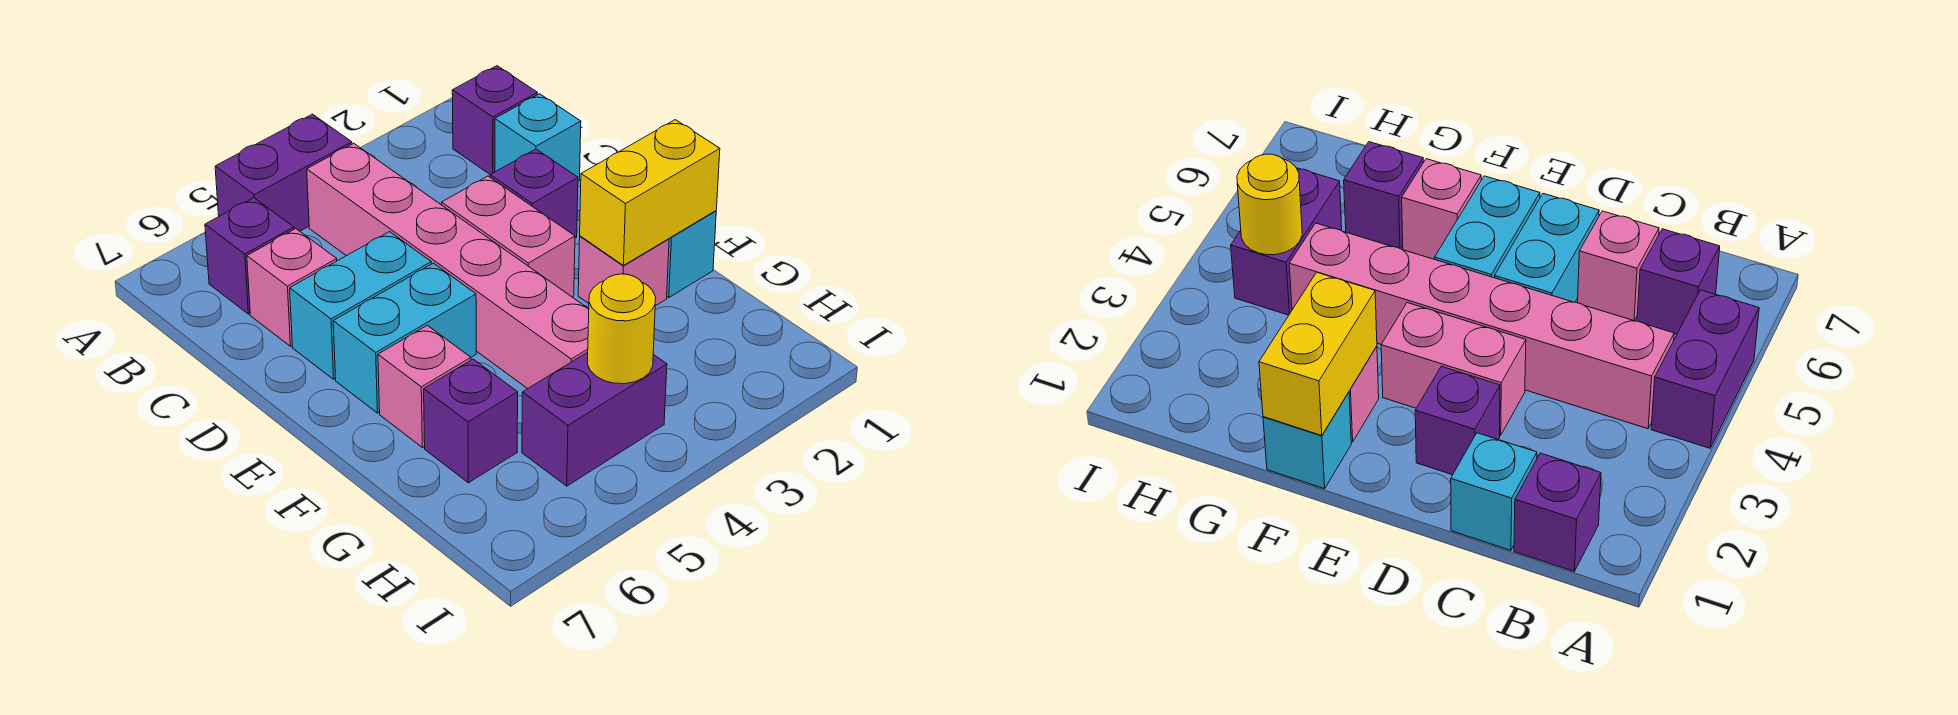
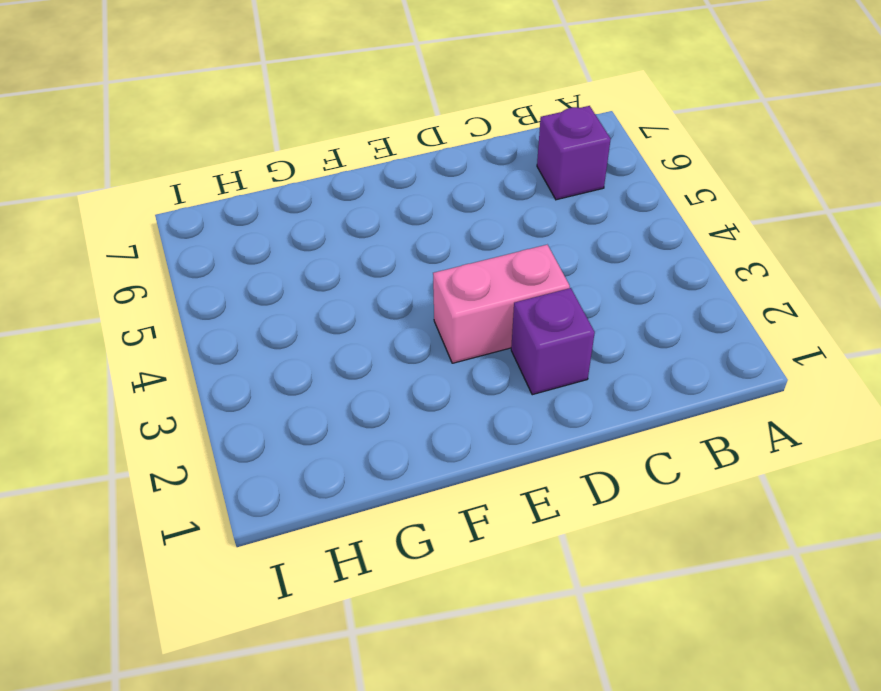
none -> purple 1x2 brick [215,114,352,231]
none -> purple 1x1 brick [452,66,537,175]
none -> pink 1x6 brick [307,143,589,389]

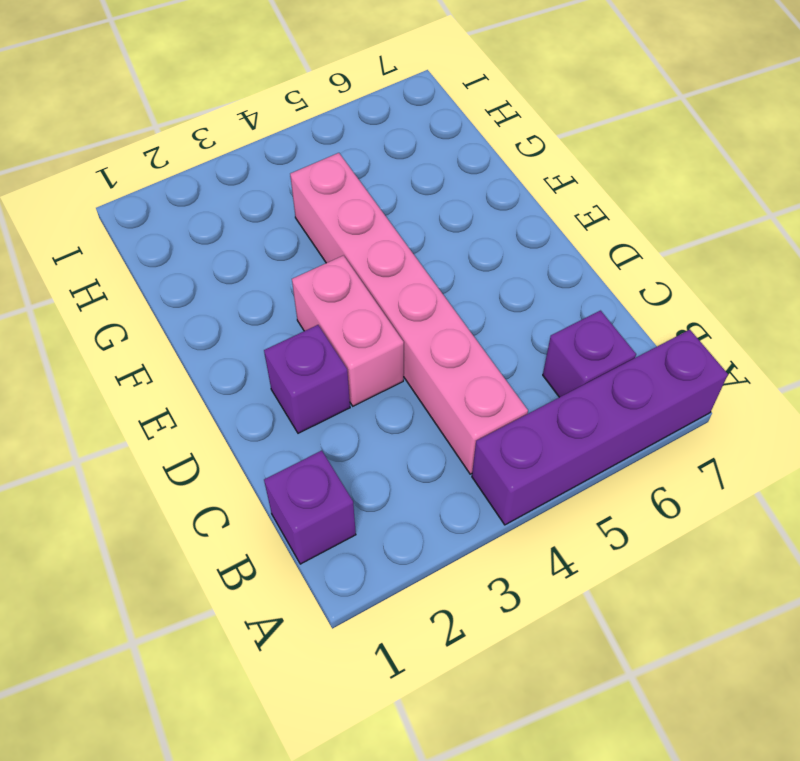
purple 1x4 brick [472,330,728,525] -> purple 1x2 brick [215,114,352,231]
none -> cyan 1x1 brick [495,94,581,181]
none -> pink 1x1 brick [247,229,337,346]
none -> cyan 1x2 brick [290,232,431,379]

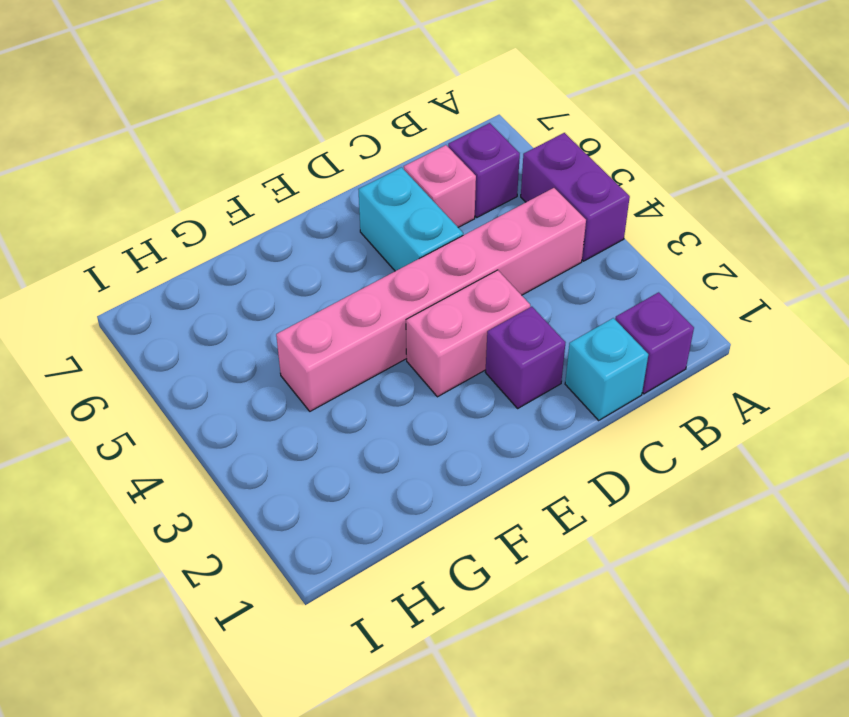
none -> cyan 1x2 brick [333,263,476,413]
none -> cyan 1x1 brick [667,211,716,298]
none -> pink 1x1 brick [578,236,669,306]

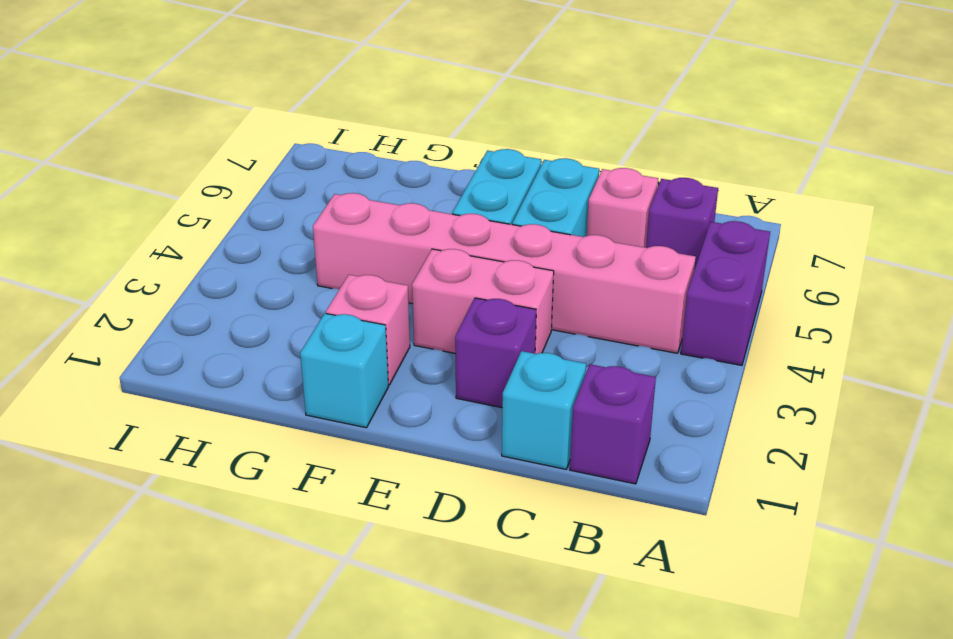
none -> pink 1x1 brick [378,325,471,447]
none -> purple 1x1 brick [424,359,518,483]
none -> purple 1x2 brick [522,352,667,486]

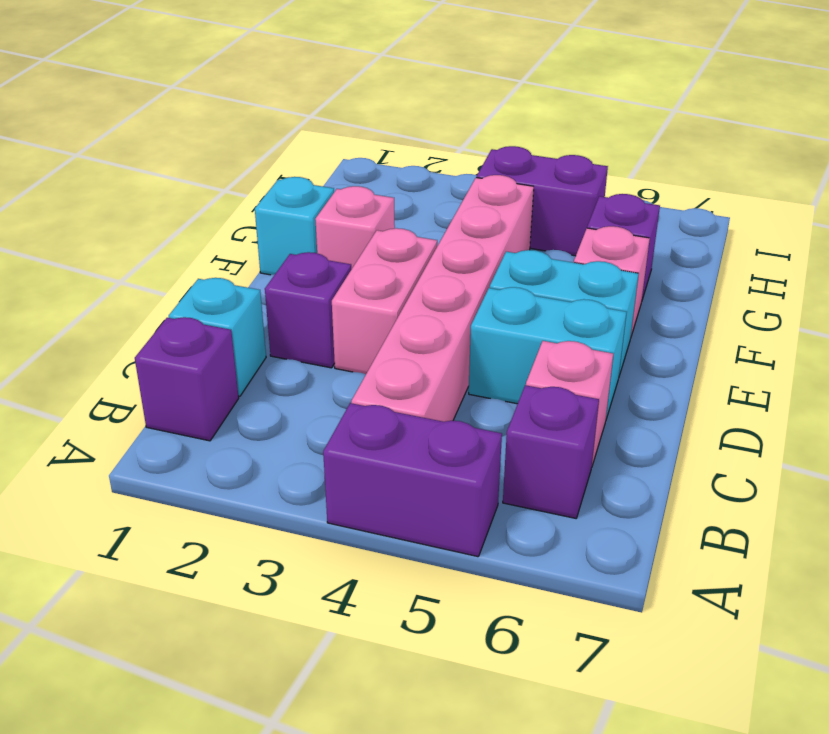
none -> yellow 1x2 brick [580,120,720,266]
none -> yellow 1x1 round brick [587,274,656,384]

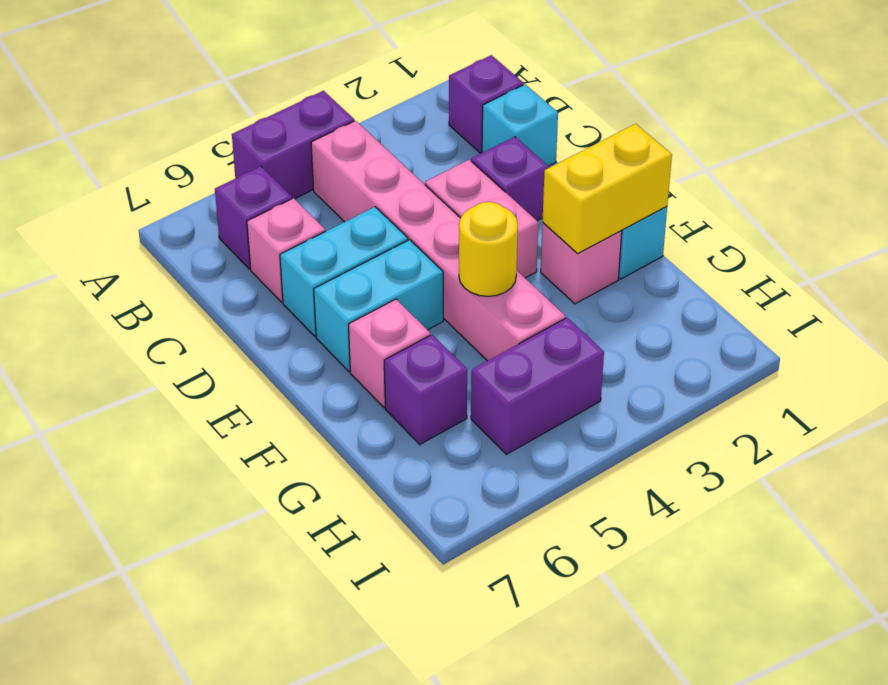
yellow 1x1 round brick [459,202,518,296] -> yellow 1x1 round brick moved to [587,274,656,384]

